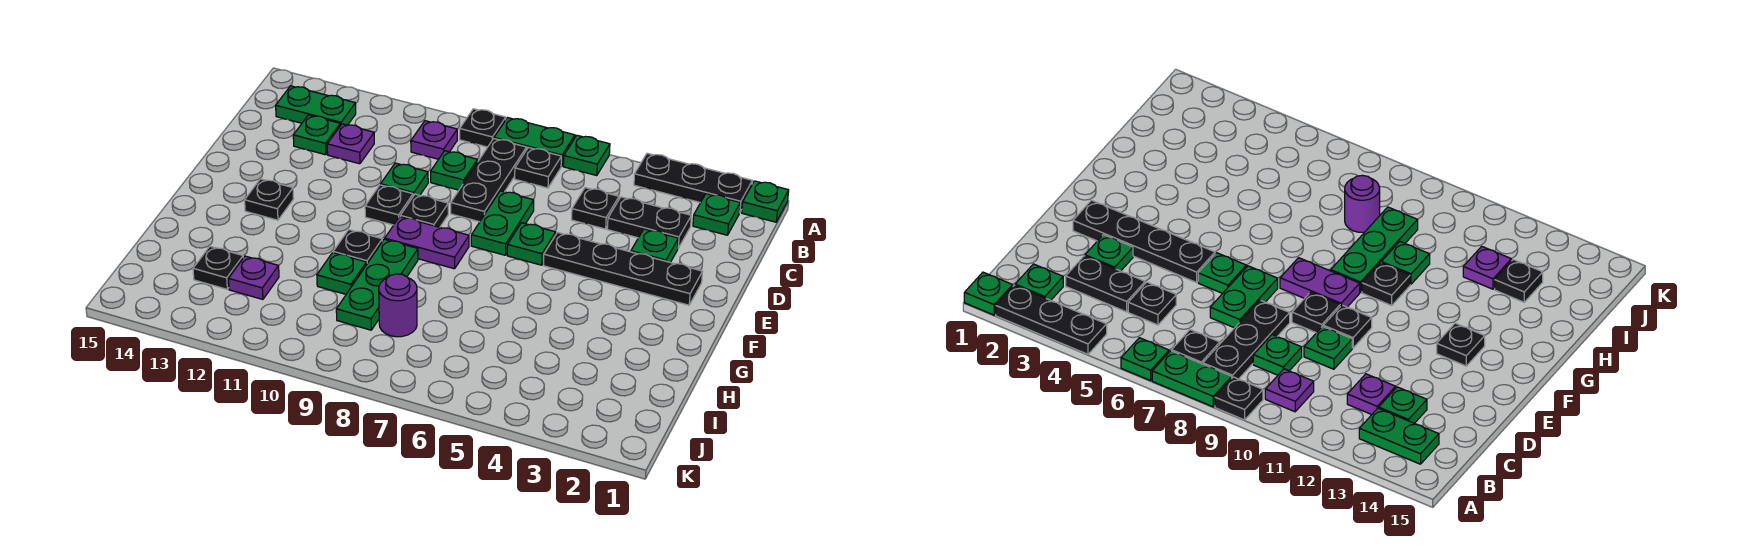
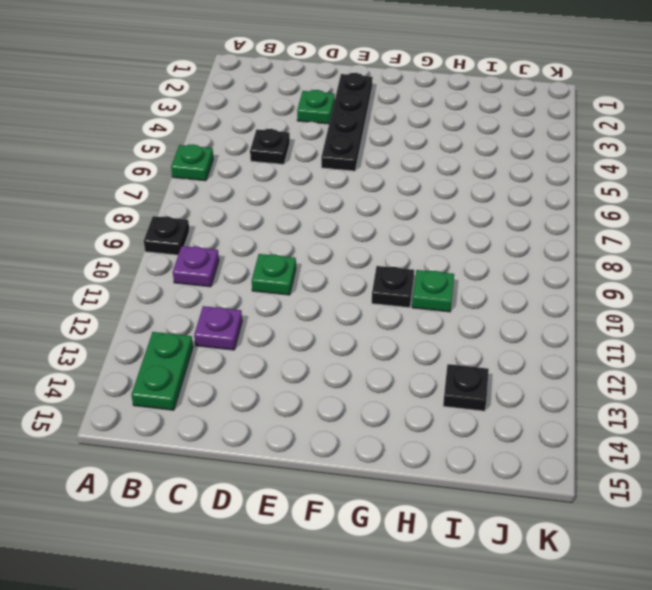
none -> green 1x1 plate [742,181,789,222]
none -> black 1x3 plate [634,153,752,213]
none -> green 1x2 plate [494,118,575,166]
none -> green 1x1 plate [693,194,740,235]

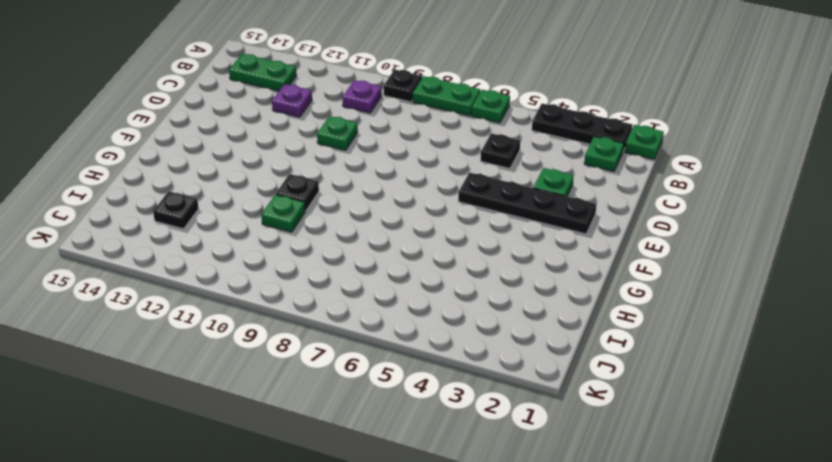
none -> black 1x1 plate [515,148,561,188]
none -> black 1x3 plate [451,139,527,222]
none -> black 1x2 plate [607,197,691,248]
none -> green 1x1 plate [431,151,478,190]

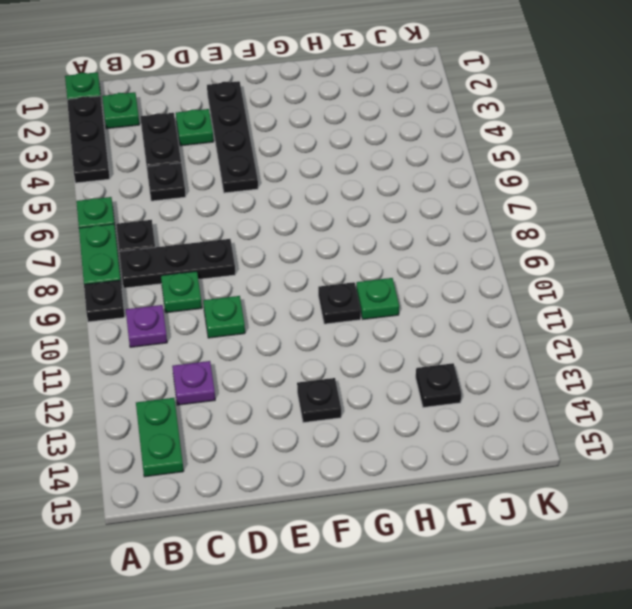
none -> green 1x1 plate [293,115,340,155]
none -> green 1x2 plate [471,191,534,255]
none -> green 1x1 plate [507,223,556,265]
none -> black 1x1 plate [400,194,448,227]

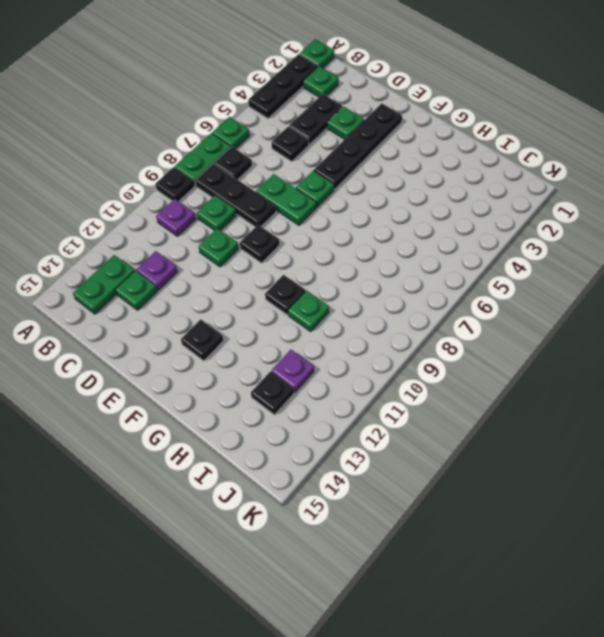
none -> black 1x1 plate [365,185,413,225]
none -> purple 1x2 plate [385,217,469,269]
none -> green 1x3 plate [336,239,418,330]
none -> purple 1x1 round brick [379,274,417,337]

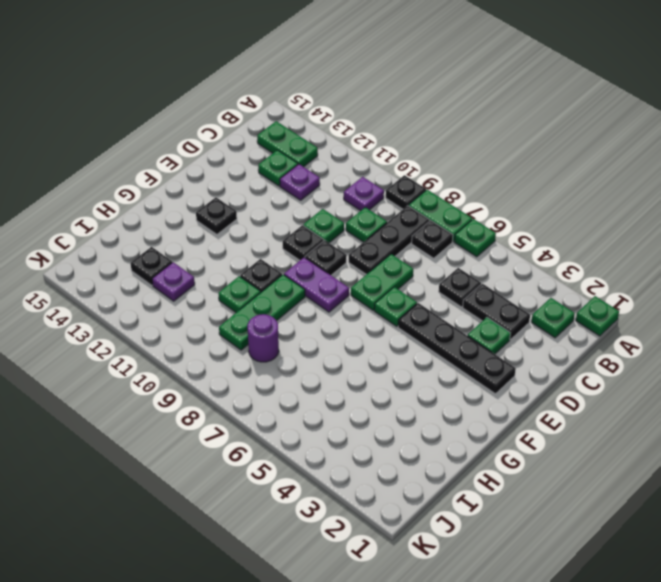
none -> black 1x3 plate [634,153,752,213]

